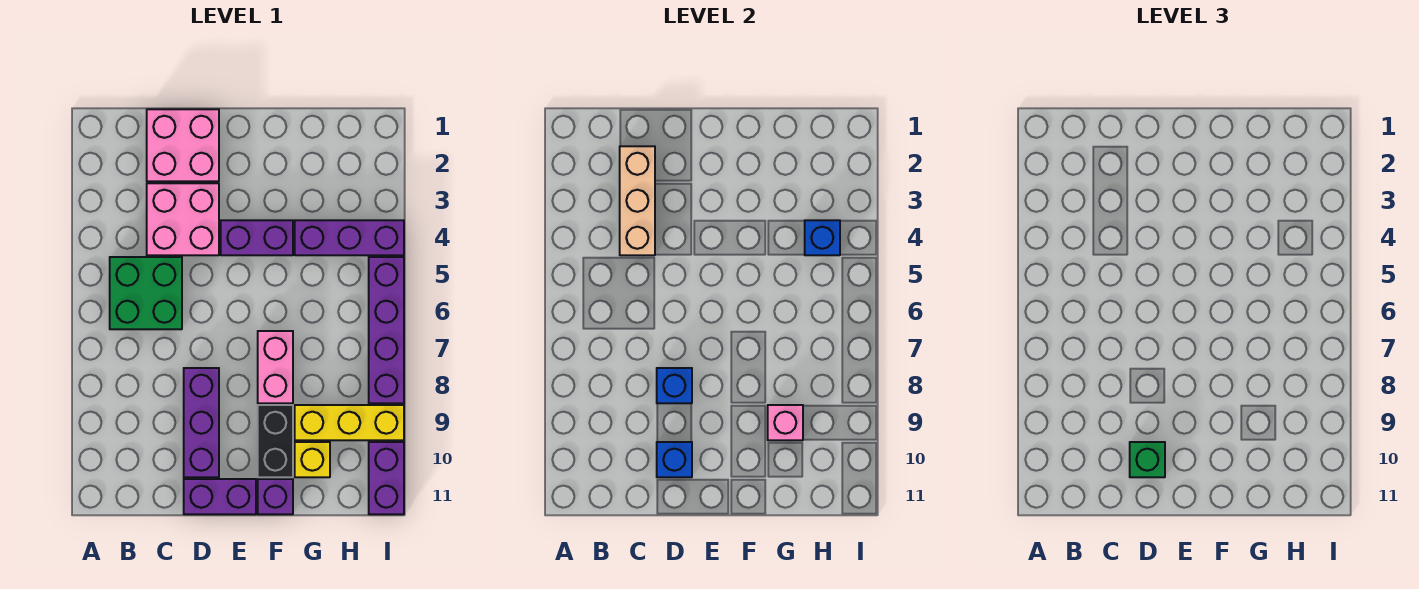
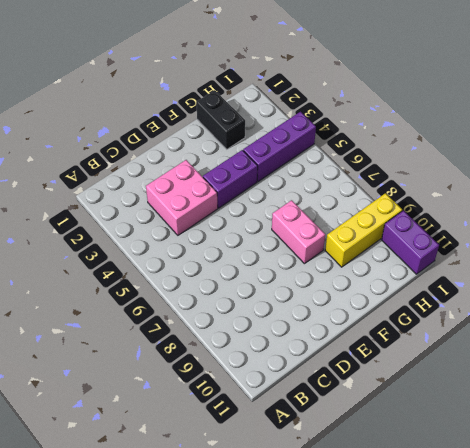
black 1x2 brick [196,90,245,149] -> black 1x2 brick moved to [258,405,293,477]
none -> green 2x2 brick [110,257,182,329]
none -> pink 2x2 brick [147,109,219,181]
none -> purple 1x3 brick [184,368,219,477]

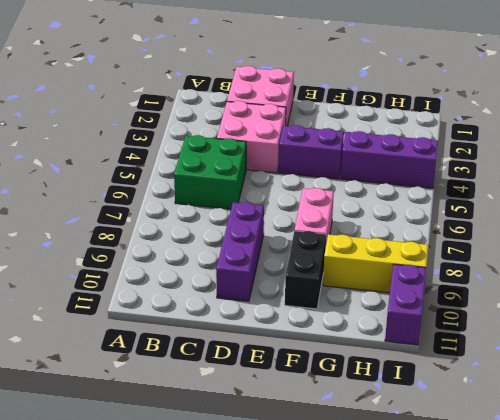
none -> purple 1x2 brick [184,479,256,514]
none -> purple 1x1 brick [258,479,293,514]
none -> yellow 1x1 brick [295,442,330,477]

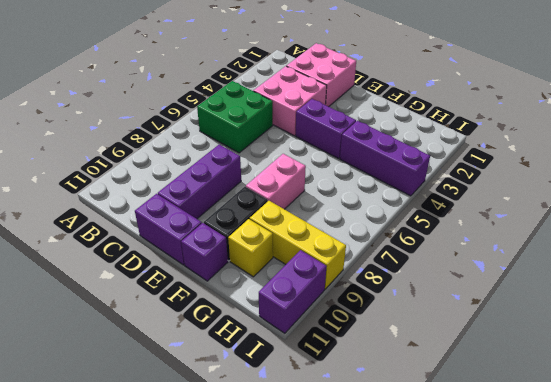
none -> purple 1x4 brick [369,257,404,403]
none -> tan 1x3 brick [620,146,655,255]
none -> blue 1x1 brick [657,368,692,403]

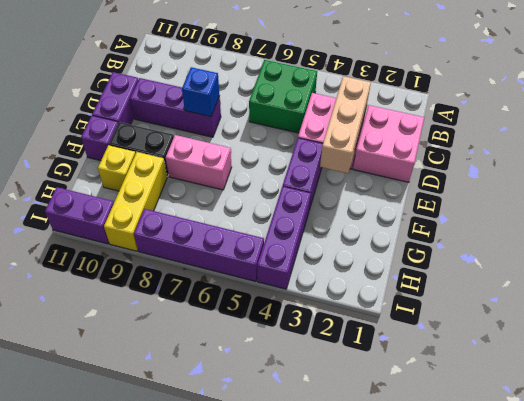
tan 1x3 brick [320,76,371,173] -> tan 1x3 brick turned to [620,146,655,255]
none -> blue 1x1 brick [657,442,692,477]
none -> pink 1x1 brick [768,405,803,440]
none -> blue 1x1 brick [805,220,840,255]

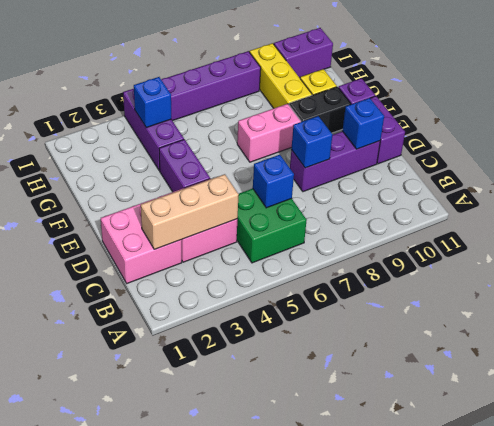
blue 1x1 brick [253,155,294,208] -> none
none -> pink 1x1 brick [768,405,803,440]
none -> green 1x1 brick [1130,442,1165,477]

